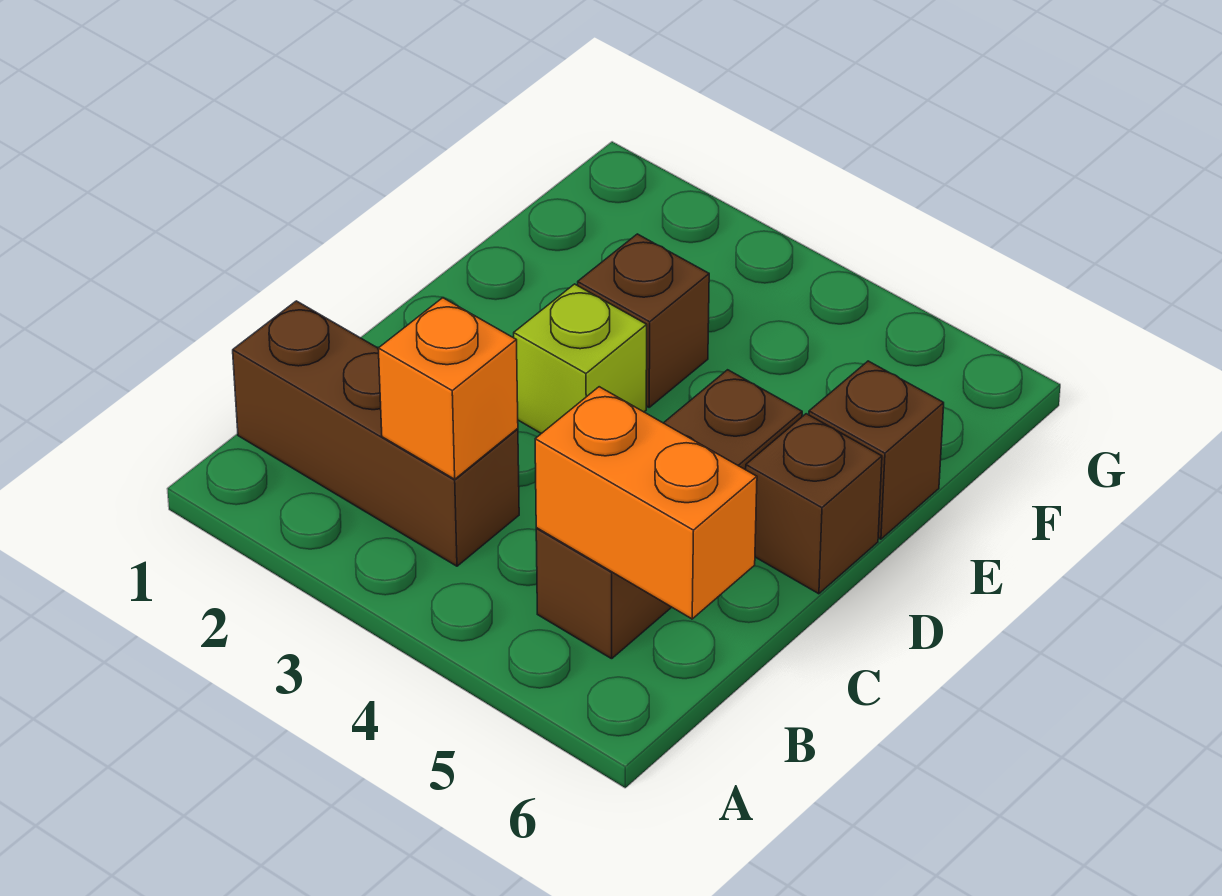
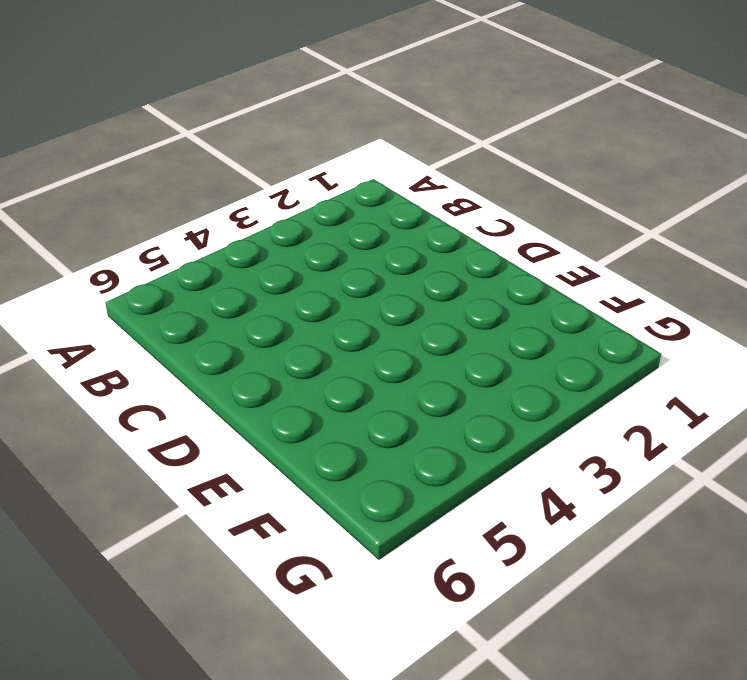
none -> brown 1x3 brick [233,301,519,566]
none -> brown 1x3 brick [536,370,802,659]

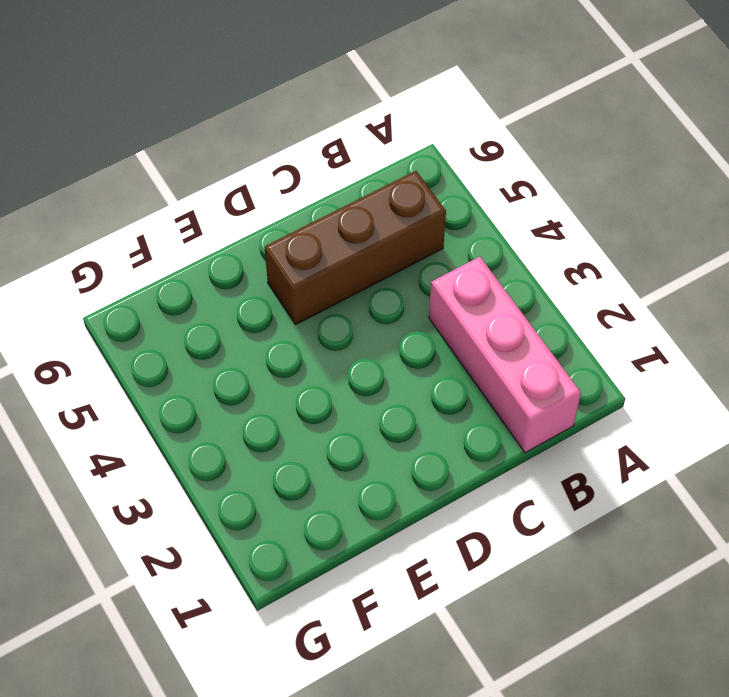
pink 1x3 brick [429,257,581,453] -> brown 1x3 brick [233,301,519,566]
none -> lime 1x1 brick [514,284,647,434]
none -> brown 1x1 brick [746,414,882,594]

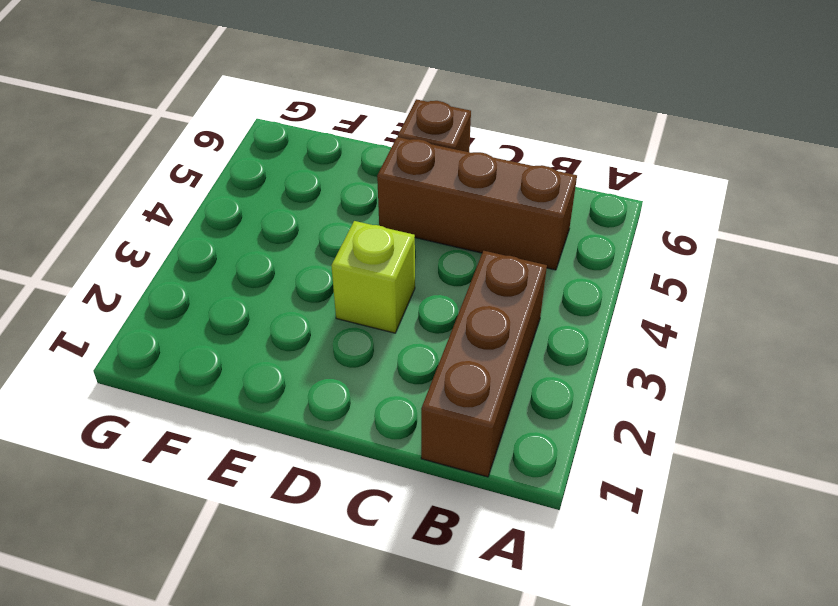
none -> brown 1x1 brick [578,234,709,407]
none -> brown 1x1 brick [809,361,944,539]

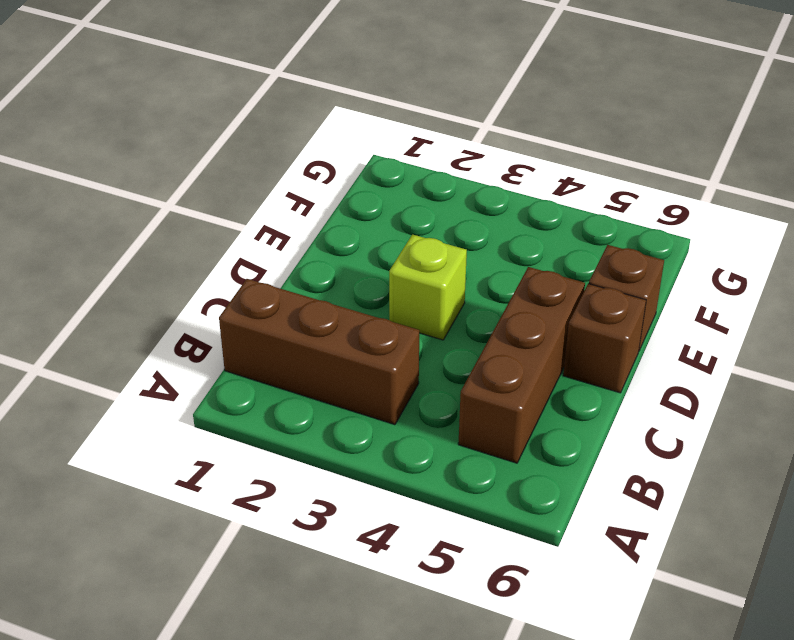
none -> brown 1x1 brick [578,234,709,407]
none -> orange 1x1 brick [378,298,518,479]

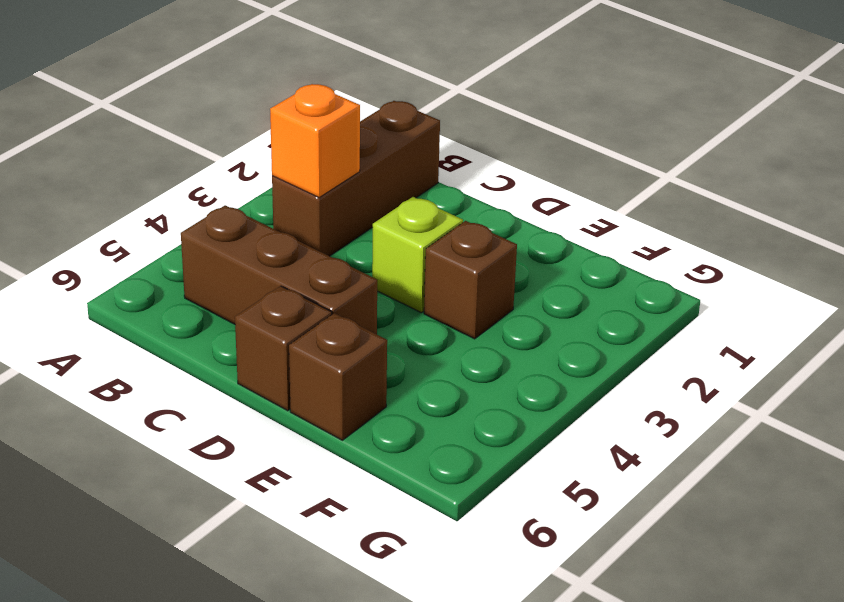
none -> orange 1x2 brick [535,387,757,619]

